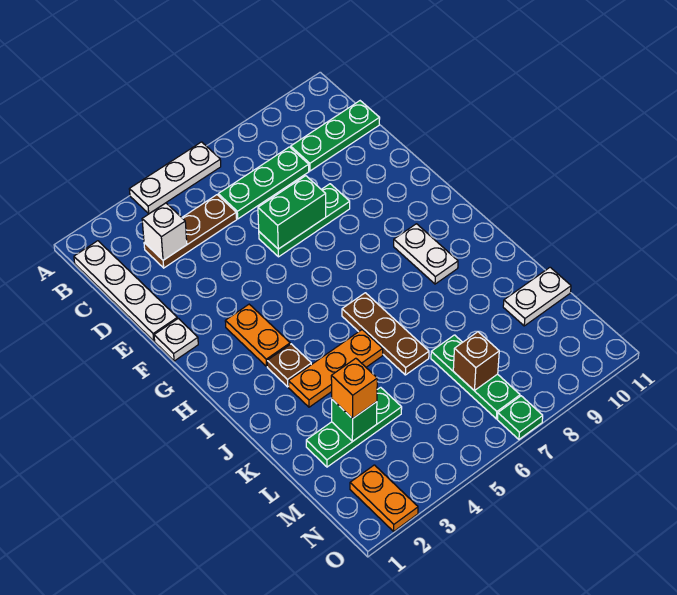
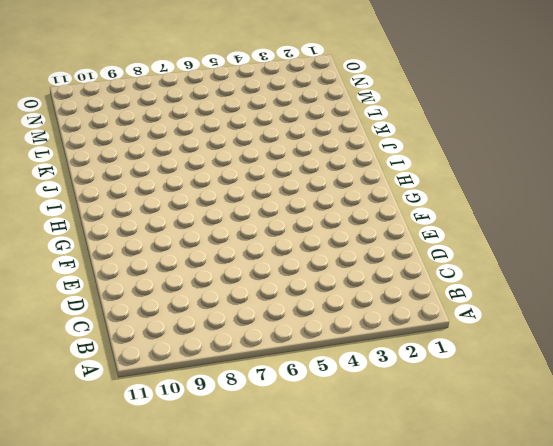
none -> white 1x3 plate [129,142,221,214]
none -> white 1x4 plate [74,241,177,341]
none -> brown 1x3 plate [144,195,237,268]

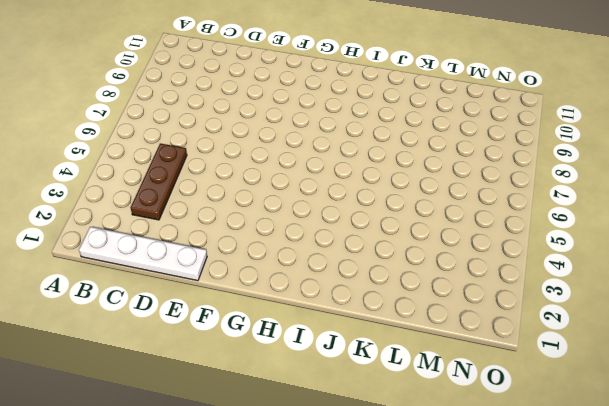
none -> white 1x3 plate [129,142,221,214]
none -> green 1x3 plate [218,147,309,219]
none -> green 1x3 plate [291,101,380,171]

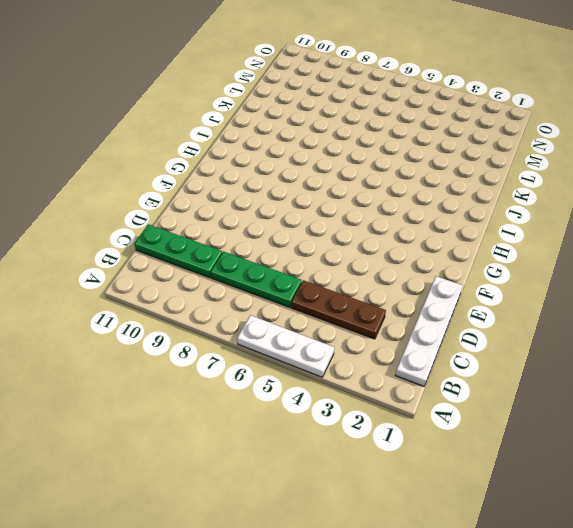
none -> green 1x3 plate [259,184,350,257]
none -> white 1x1 plate [154,318,198,361]
none -> orange 1x2 plate [225,304,290,367]

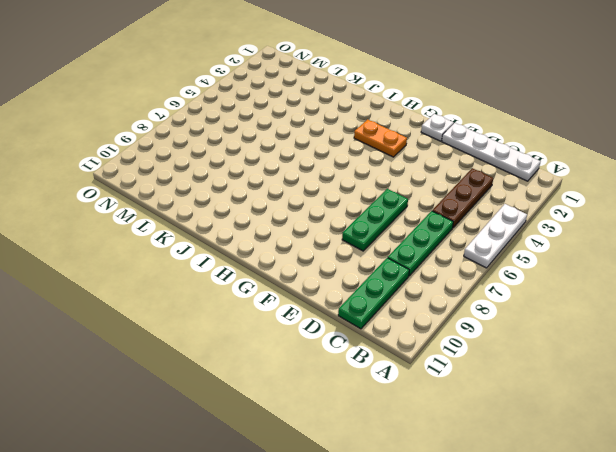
none -> white 1x2 plate [394,224,458,284]
none -> brown 1x1 plate [267,344,311,387]
none -> brown 1x3 plate [342,293,429,375]

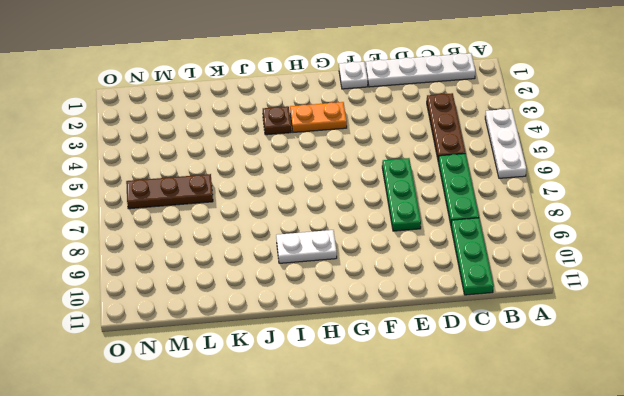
brown 1x3 plate [126,174,213,209] -> brown 1x3 plate moved to [342,293,429,375]
none -> orange 1x3 plate [289,330,383,407]
none -> green 1x3 plate [306,387,402,467]
none -> green 1x3 plate [431,335,520,419]

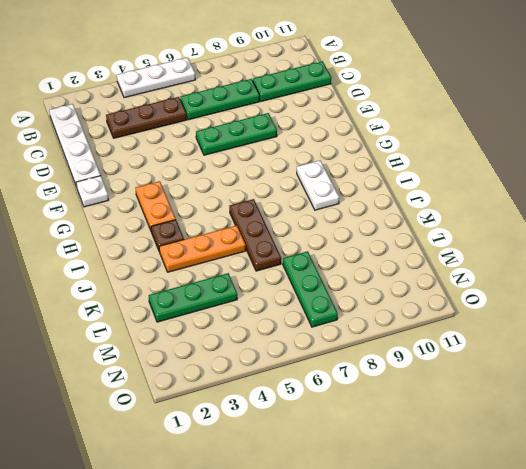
none -> white 1x2 plate [503,267,571,326]
none -> orange 1x2 plate [350,465,418,531]
none -> green 1x1 plate [497,396,543,439]

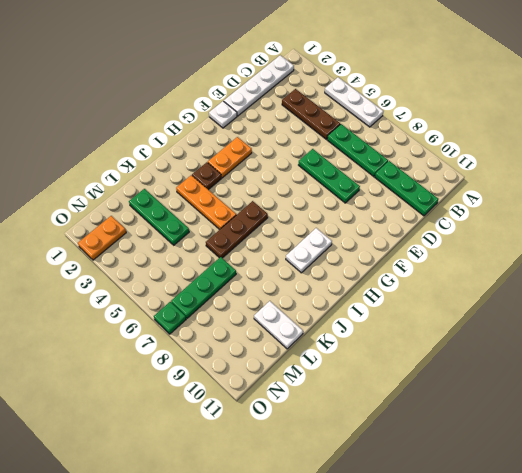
none -> white 1x1 brick [142,203,187,260]
none -> green 1x2 brick [258,176,326,249]
none -> green 1x1 brick [332,400,377,442]

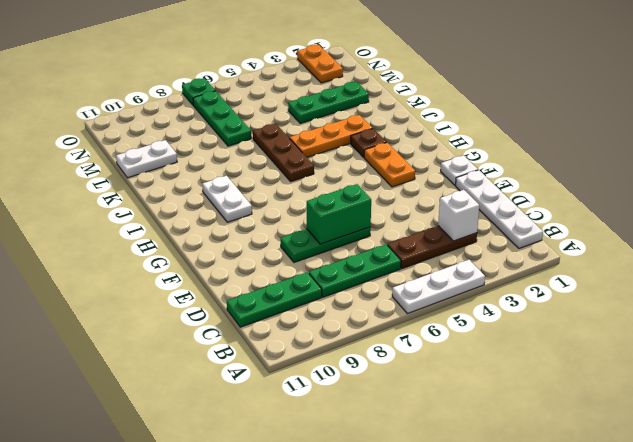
none -> green 1x1 brick [332,400,377,442]
none -> brown 1x1 brick [453,332,499,391]
none -> orange 1x1 brick [331,358,377,419]

